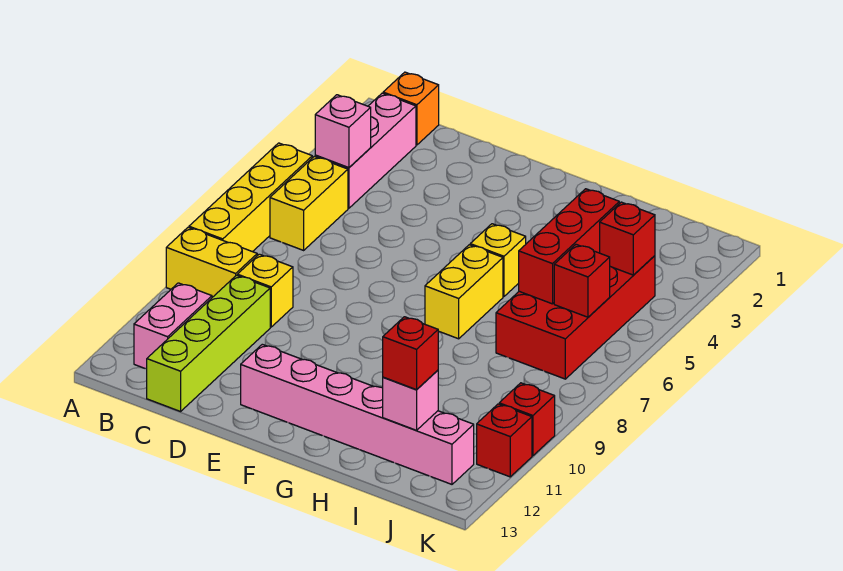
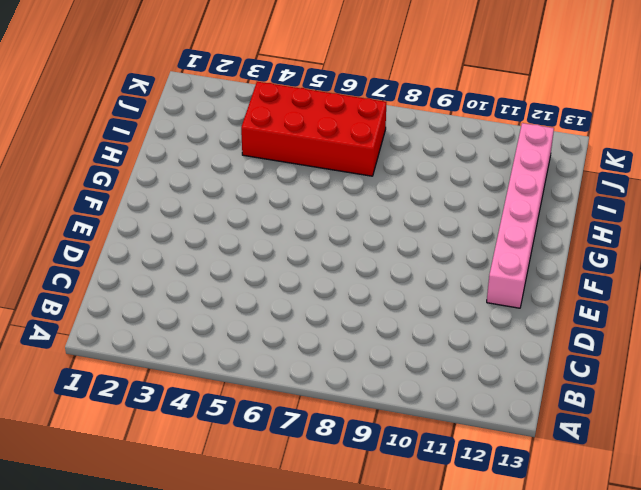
none -> yellow 1x4 brick [189,143,312,252]
none -> yellow 1x2 brick [166,227,257,297]
none -> orange 1x1 brick [383,72,439,145]

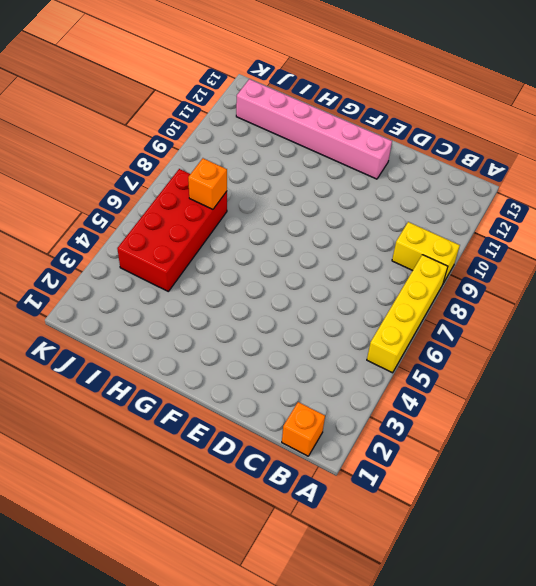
orange 1x1 brick [188,158,227,209] -> none
none -> pink 1x3 brick [315,93,416,208]
none -> yellow 1x2 brick [270,157,348,250]
none -> pink 1x2 brick [134,283,212,369]

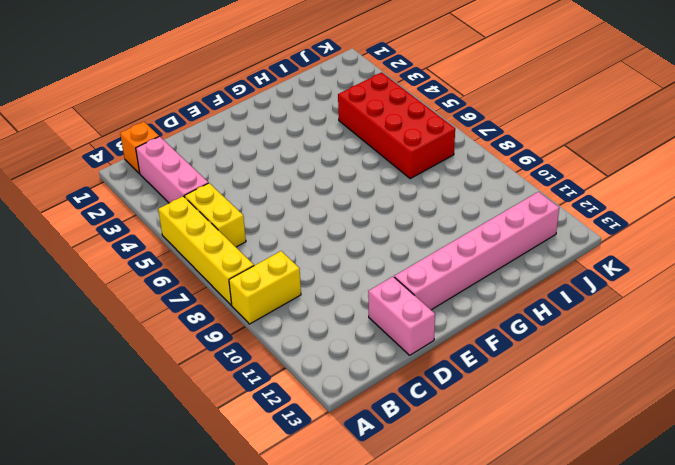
pink 1x2 brick [368,277,435,355] -> pink 1x2 brick moved to [134,283,212,369]
none -> yellow 1x1 brick [237,254,293,327]
none -> lime 1x4 brick [147,275,270,411]
none -> yellow 1x1 brick [470,224,526,297]

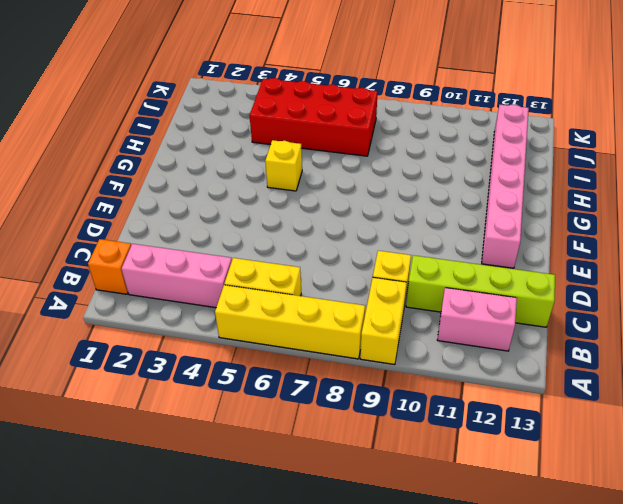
none -> yellow 1x2 brick [425,245,503,339]
none -> red 1x1 brick [499,383,555,456]
none -> red 1x1 brick [477,404,532,477]

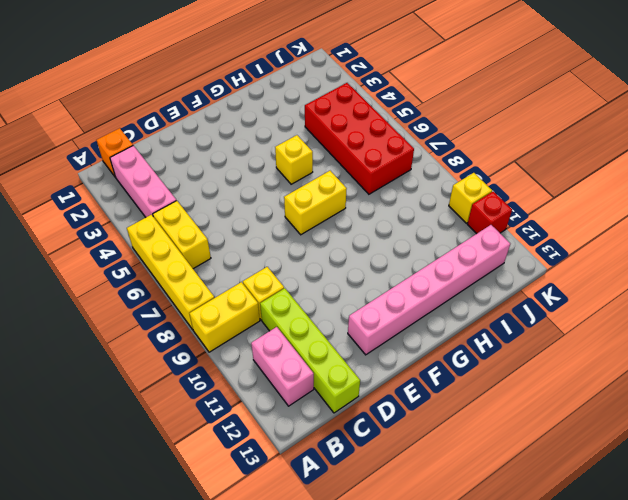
yellow 1x2 brick [284,171,347,235] -> yellow 1x2 brick turned to [425,245,503,339]
yellow 1x1 brick [449,173,492,223] -> red 1x1 brick [499,383,555,456]
none -> pink 1x1 brick [315,95,371,168]
none -> red 1x3 brick [519,189,619,304]
none -> pink 1x1 brick [383,370,438,430]

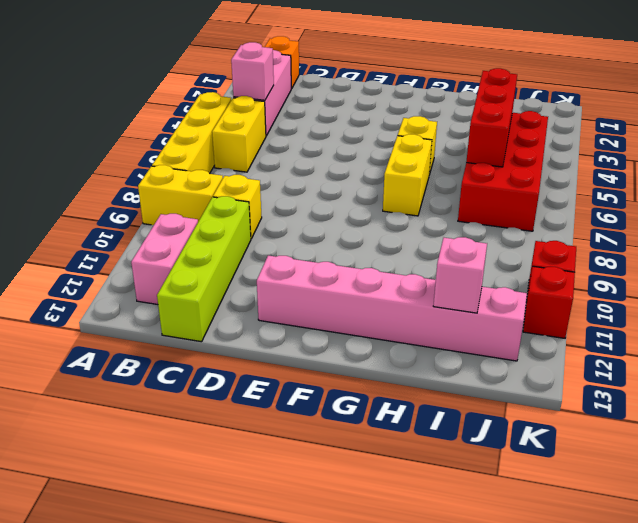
none -> red 1x1 brick [600,202,655,275]
none -> red 1x1 brick [554,244,610,317]
none -> red 1x1 brick [383,317,439,390]

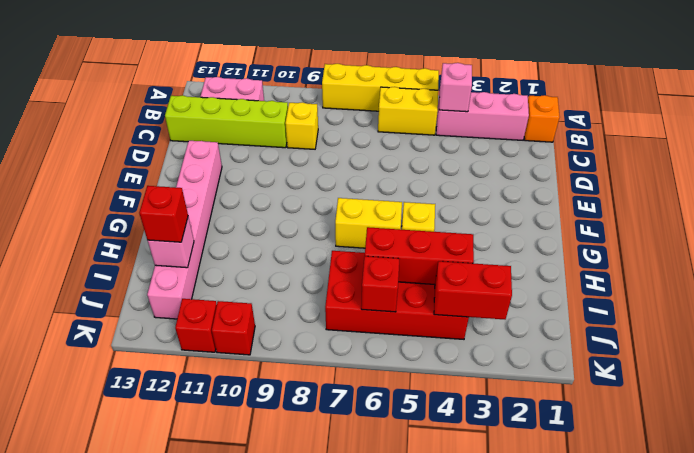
red 1x2 brick [434,261,512,319] -> red 1x1 brick [600,202,655,275]
none -> yellow 1x2 brick [166,227,257,297]

